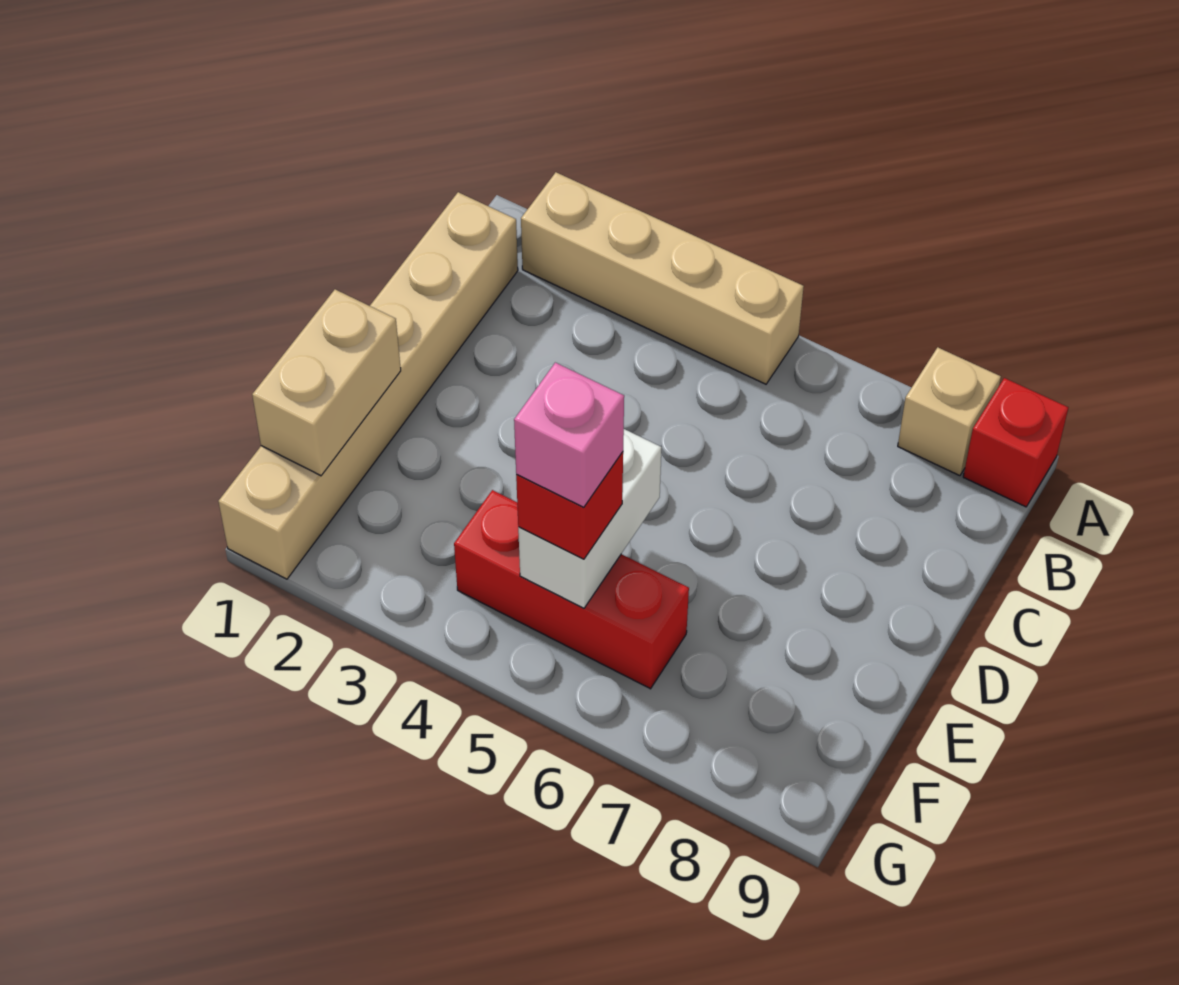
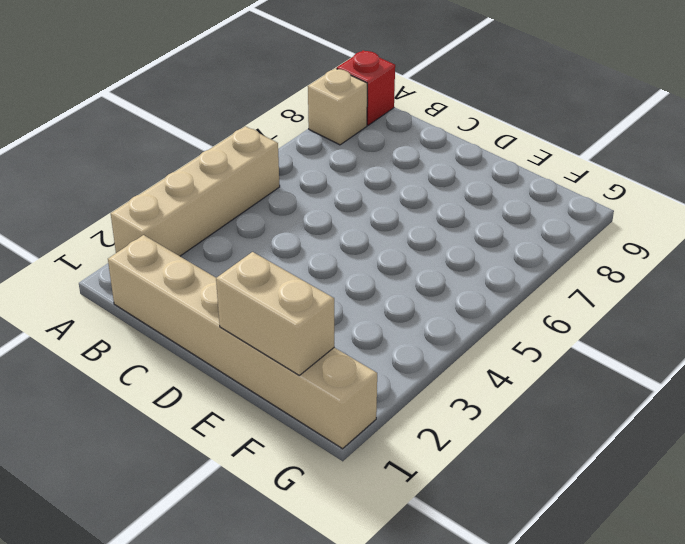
none -> red 1x3 brick [454,490,689,689]
none -> white 1x2 brick [518,429,662,608]

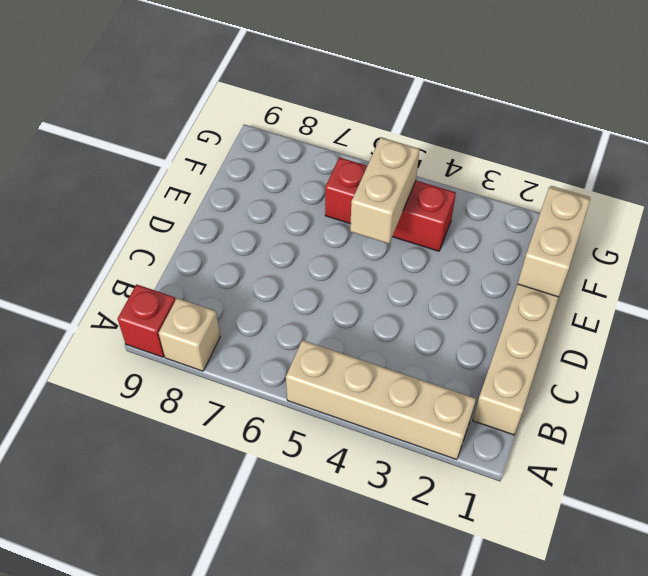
tan 1x2 brick [350,137,420,244] -> white 1x2 brick [518,429,662,608]
none -> red 1x1 brick [516,452,623,559]
none -> pink 1x1 brick [514,363,624,507]

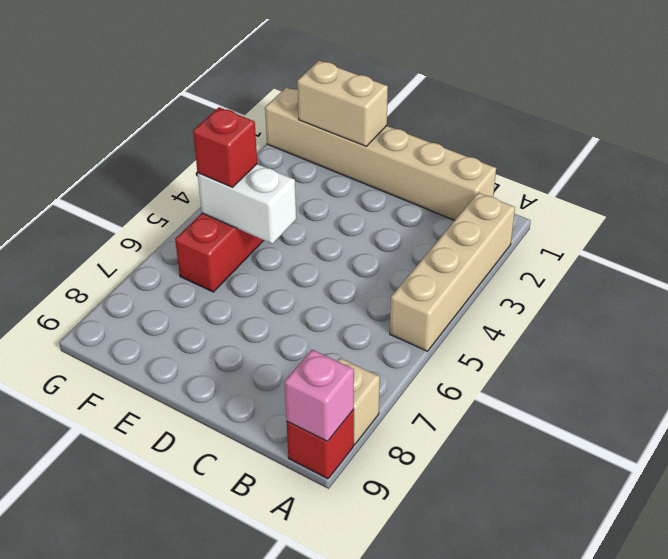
pink 1x1 brick [284,350,354,442] -> pink 1x1 brick moved to [514,363,624,507]

